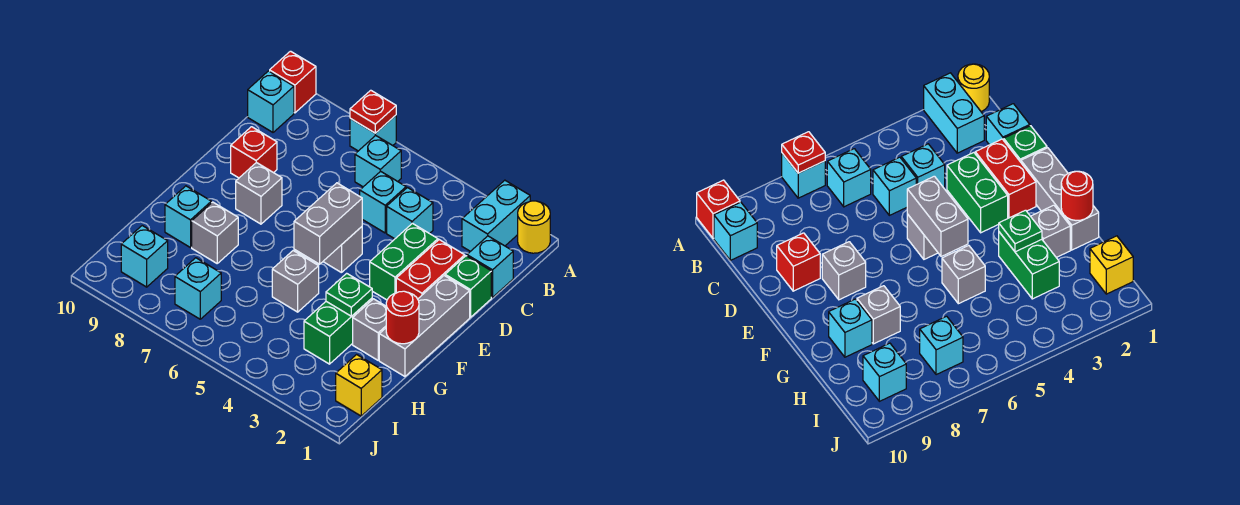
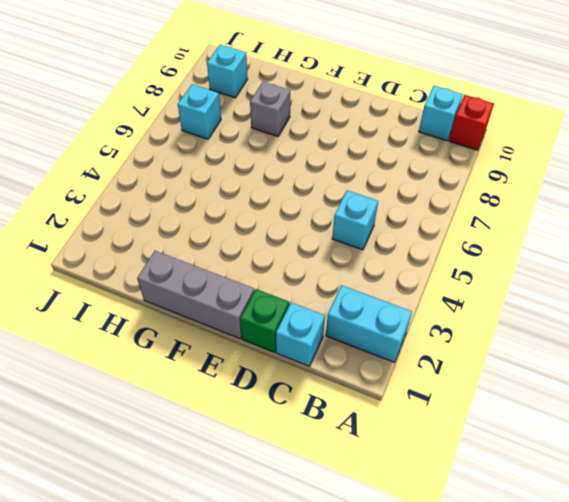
none -> yellow 1x1 round brick [518,201,550,253]
none -> cyan 1x1 brick [350,115,396,151]
none -> cyan 1x1 brick [355,136,401,187]

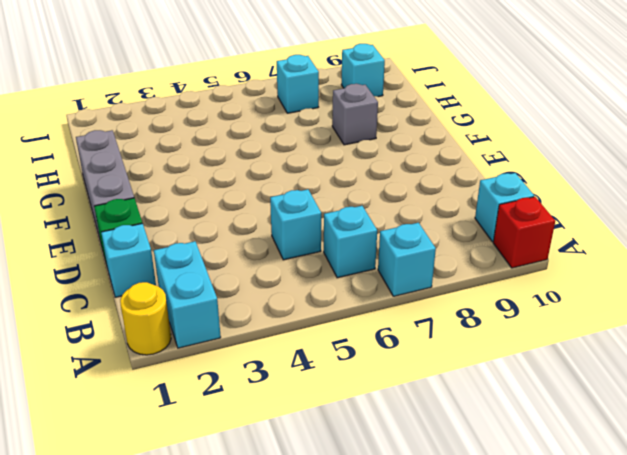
none -> cyan 1x1 brick [387,188,433,239]
none -> red 1x2 brick [396,240,465,299]
none -> green 1x2 brick [370,223,438,300]

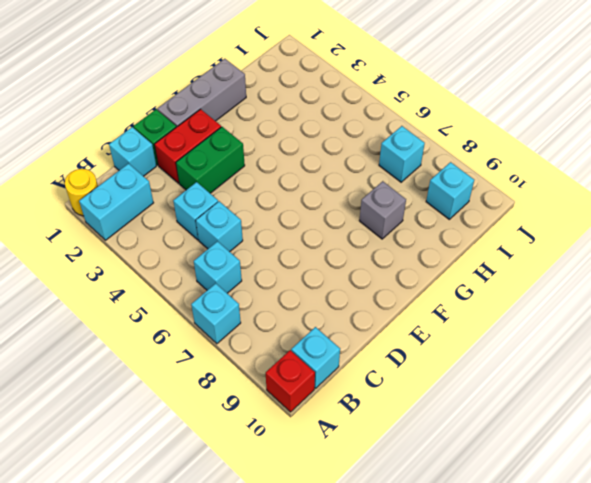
none -> red 1x1 brick [231,127,277,178]
none -> grey 1x1 brick [323,227,362,273]
none -> grey 1x1 brick [236,162,282,224]

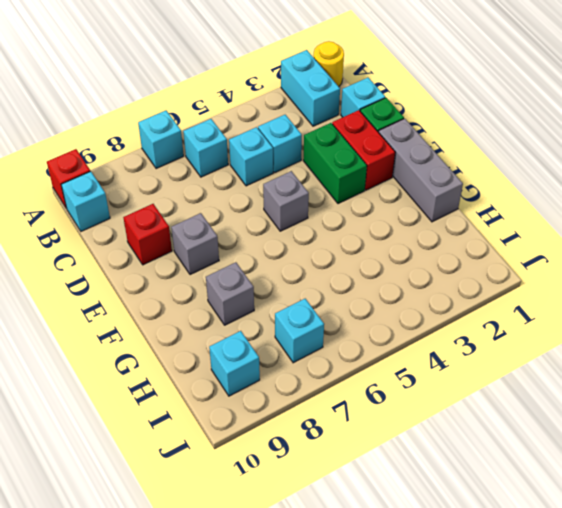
none -> grey 1x1 brick [353,299,386,360]
none -> green 1x2 brick [304,298,372,364]
none -> grey 1x1 brick [272,251,319,312]

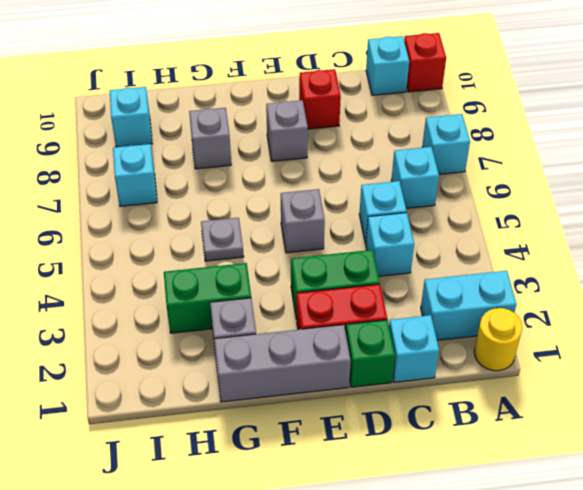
grey 1x1 plate [201,218,244,261] -> grey 1x1 brick [272,251,319,312]
none -> cyan 1x1 brick [165,186,211,248]
none -> yellow 1x1 brick [336,355,382,416]
none -> red 1x1 plate [350,90,396,133]

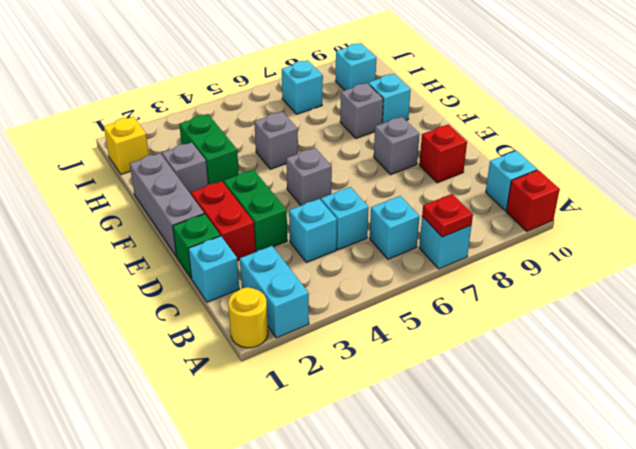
none -> grey 1x2 brick [294,183,362,264]
none -> red 1x1 round brick [386,291,419,344]
none -> green 1x1 plate [326,273,372,316]

